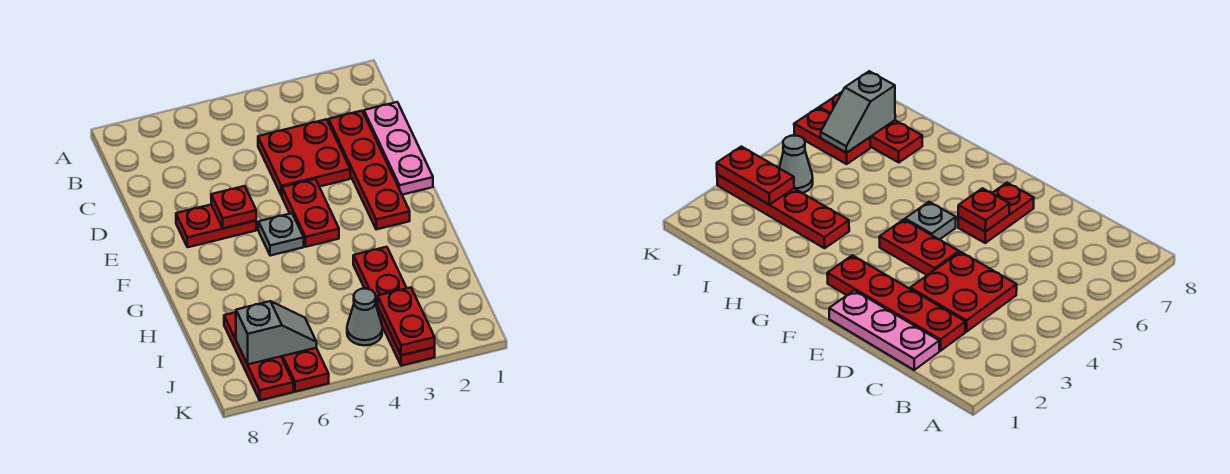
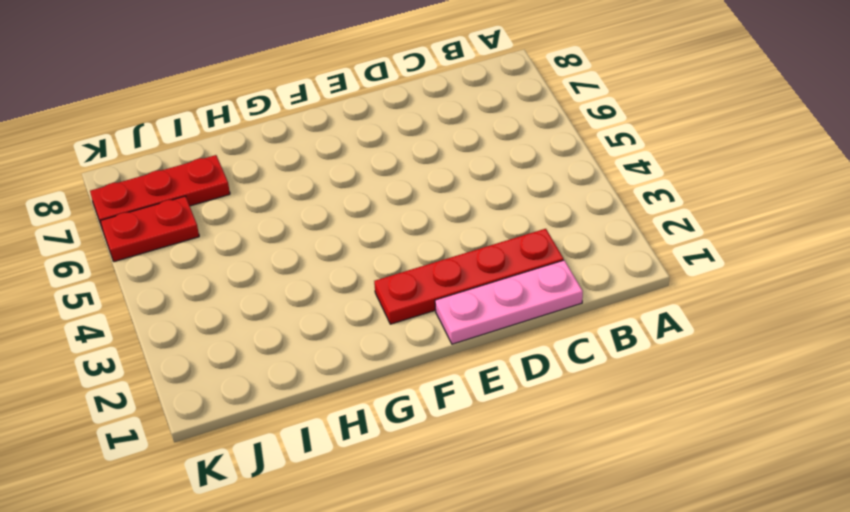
none -> red 2x2 plate [258,119,350,196]
none -> red 1x2 plate [282,179,339,247]
none -> red 1x2 plate [176,205,256,247]

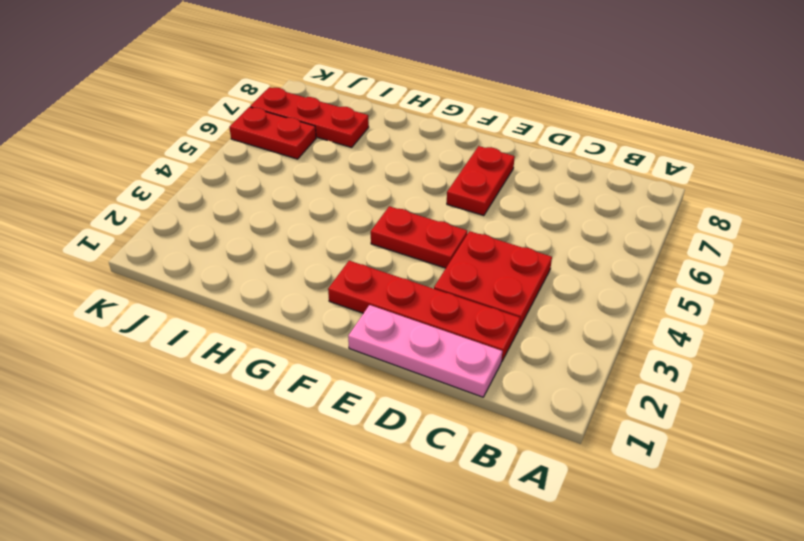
none -> grey 1x1 plate [259,213,304,256]
none -> red 1x4 plate [353,247,435,366]
none -> grey 1x1 cone [347,289,382,345]

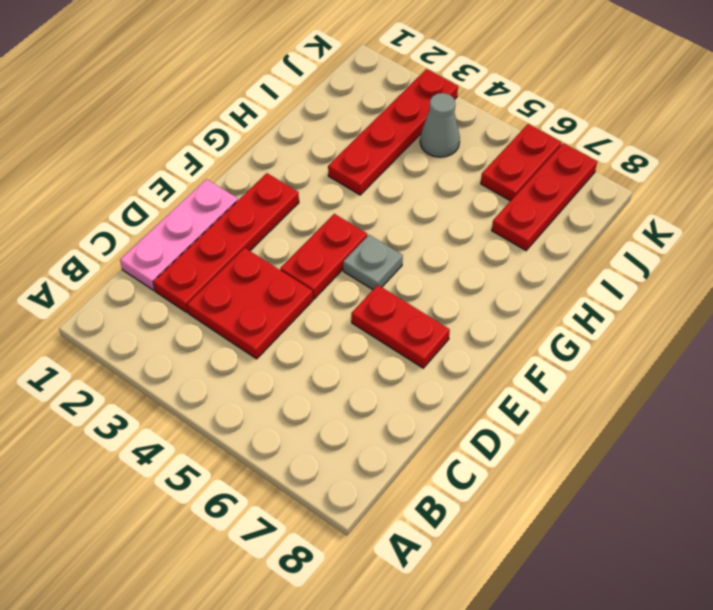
none -> red 1x1 plate [211,186,256,228]
none -> red 1x2 plate [378,287,435,355]
none -> grey 1x2 slope [236,301,317,364]

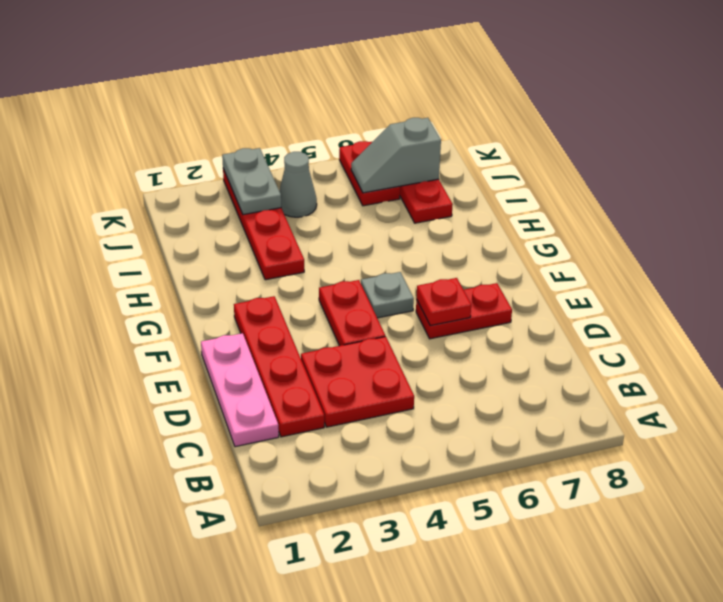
grey 1x2 plate [222,148,281,215] -> red 1x2 plate [378,287,435,355]

